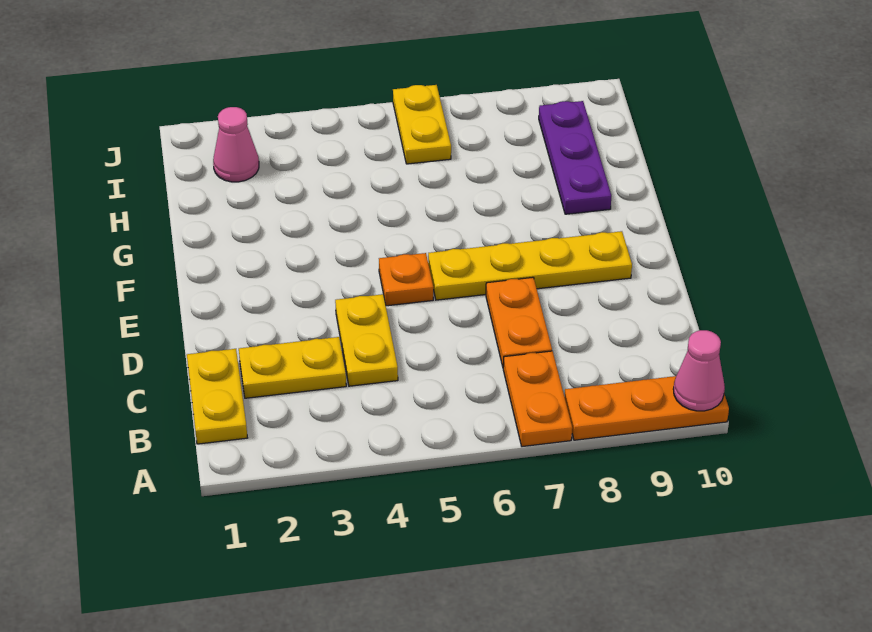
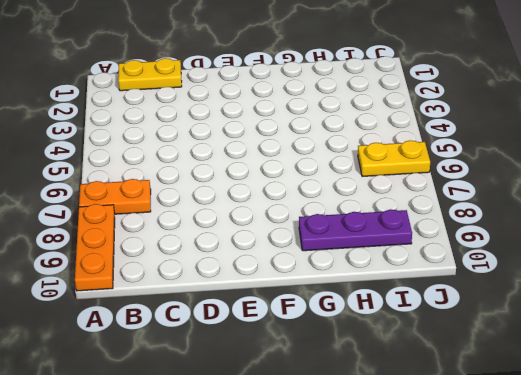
none -> yellow 1x2 plate [239,337,346,398]
none -> yellow 1x2 plate [335,294,398,386]
none -> orange 1x2 plate [486,277,552,367]

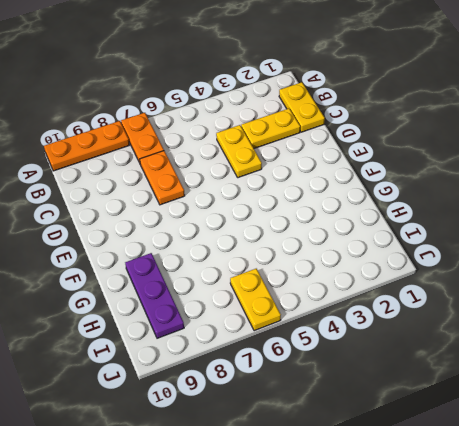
none -> orange 1x1 plate [379,253,433,306]
none -> yellow 1x4 plate [428,231,632,300]
none -> pink 1x1 cone [213,107,259,182]

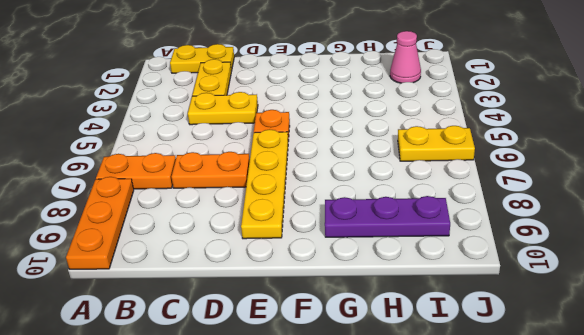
none -> pink 1x1 cone [673,330,725,411]

